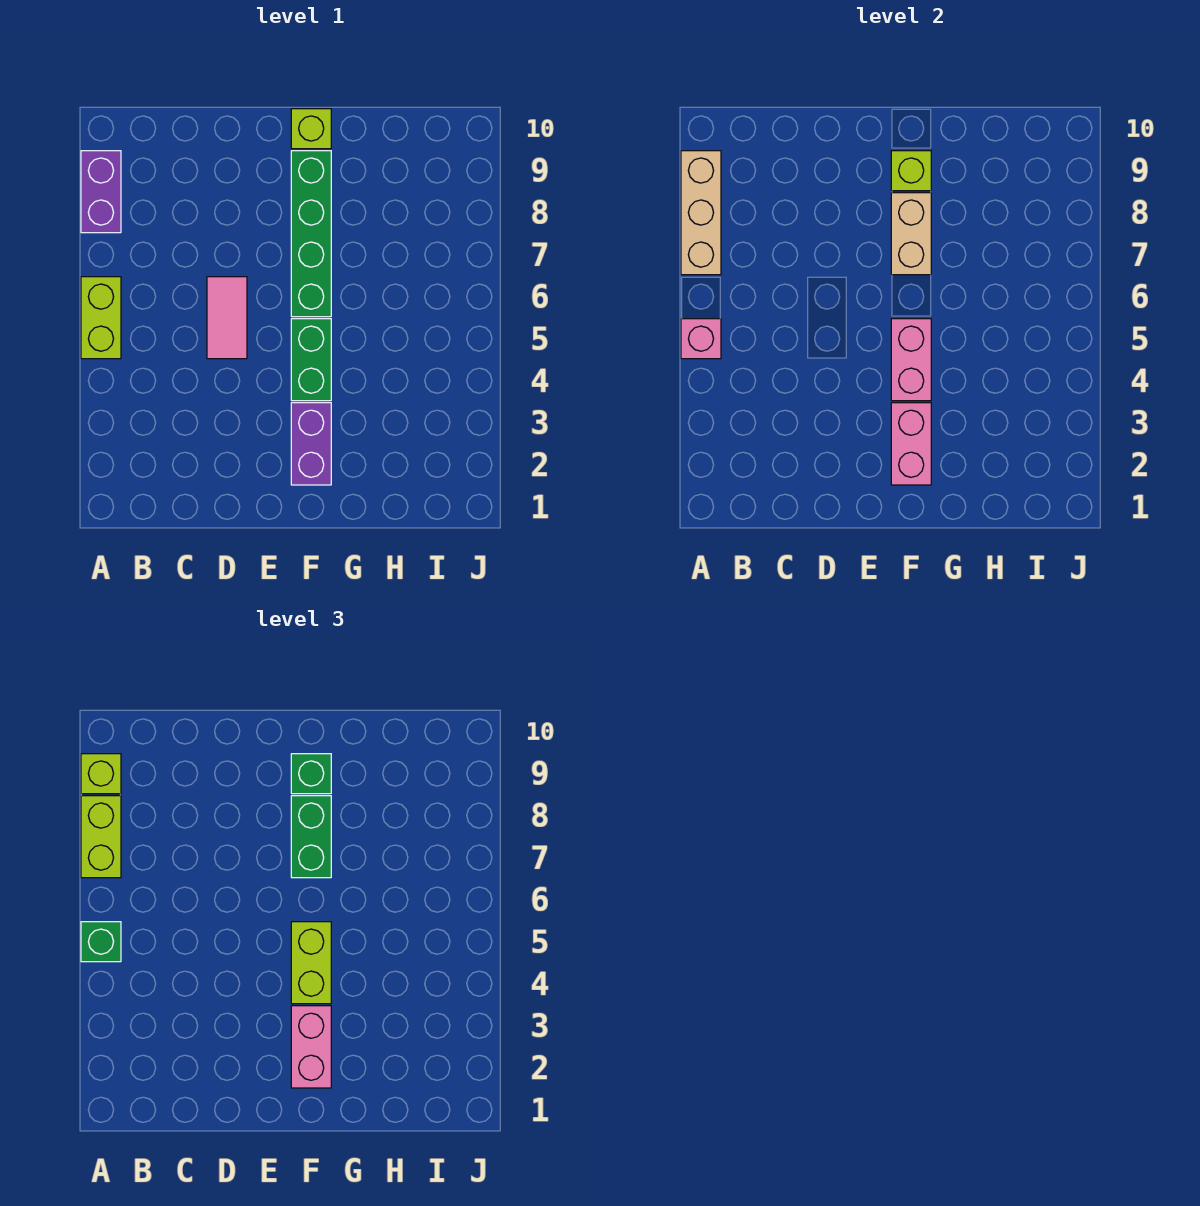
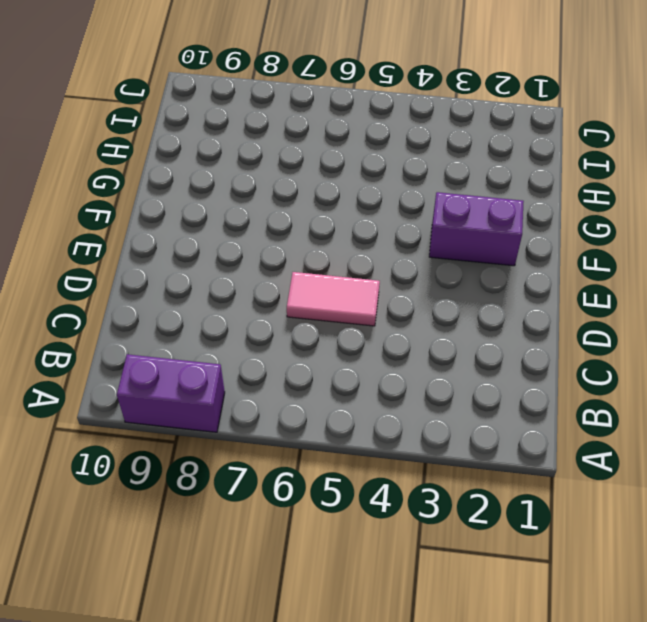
none -> lime 1x2 brick [81,277,121,359]
none -> green 1x2 brick [291,319,331,401]
none -> green 1x4 brick [291,151,331,317]

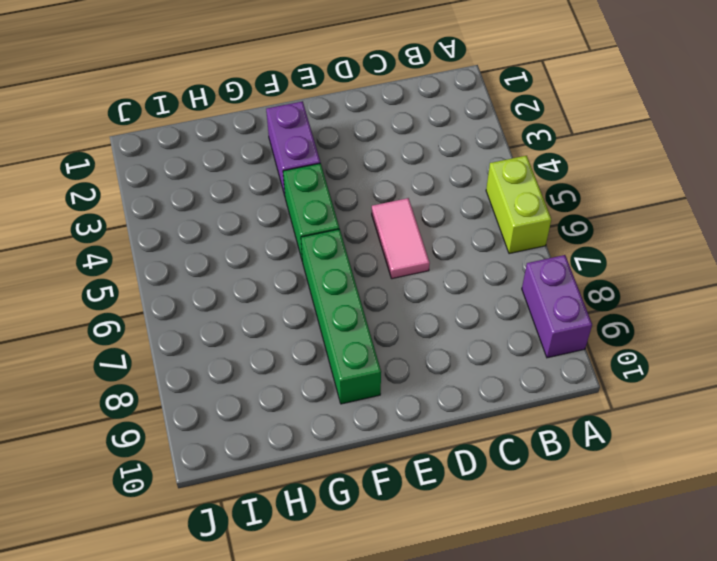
none -> lime 1x1 brick [291,109,331,149]
none -> pink 1x1 brick [681,319,721,359]
none -> tan 1x3 brick [681,151,721,275]

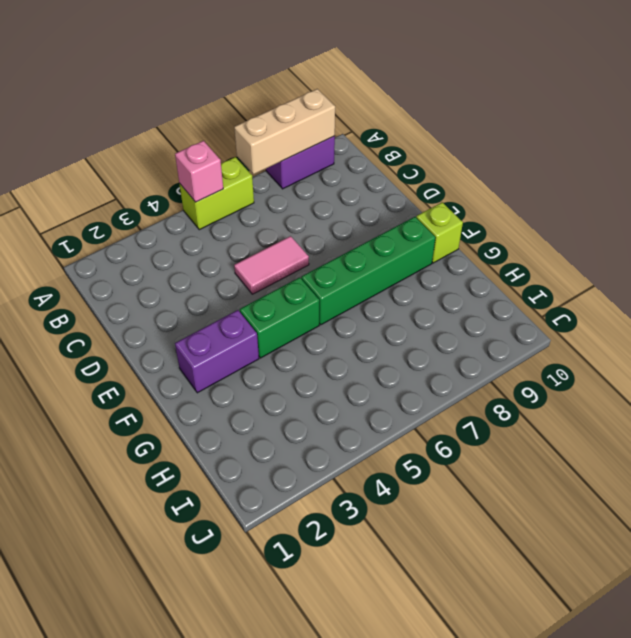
none -> pink 1x2 brick [891,403,931,485]
none -> pink 1x2 brick [891,319,931,401]
none -> tan 1x2 brick [891,193,931,275]

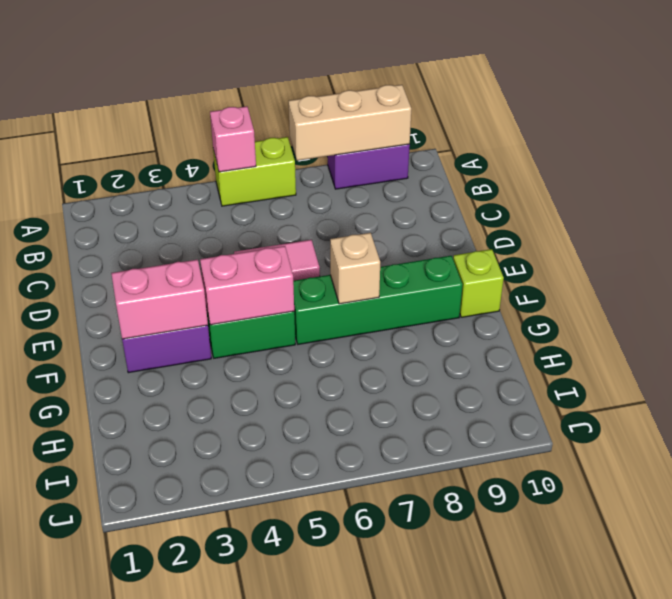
tan 1x1 brick [330,233,380,304] -> tan 1x2 brick [891,193,931,275]
none -> lime 1x1 brick [891,151,931,191]
none -> green 1x1 brick [81,922,121,962]
none -> lime 1x2 brick [81,796,121,878]

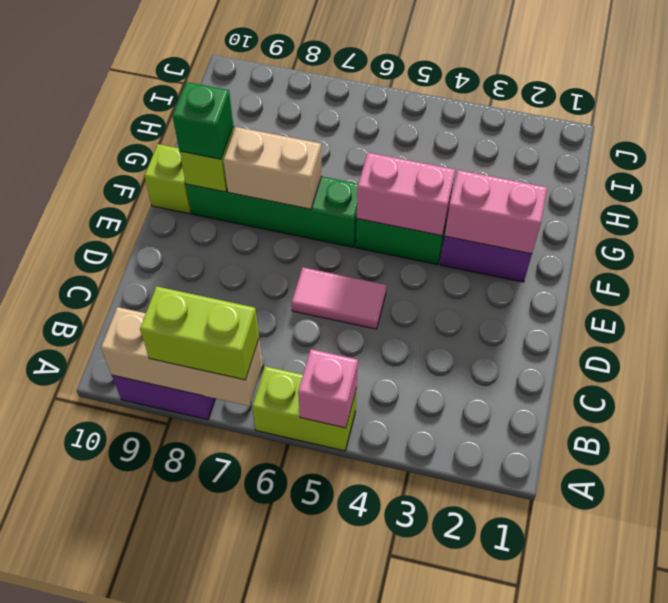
none -> green 1x1 brick [81,922,121,962]
none -> lime 1x1 brick [81,754,121,794]
none -> pink 1x2 brick [291,1006,331,1088]

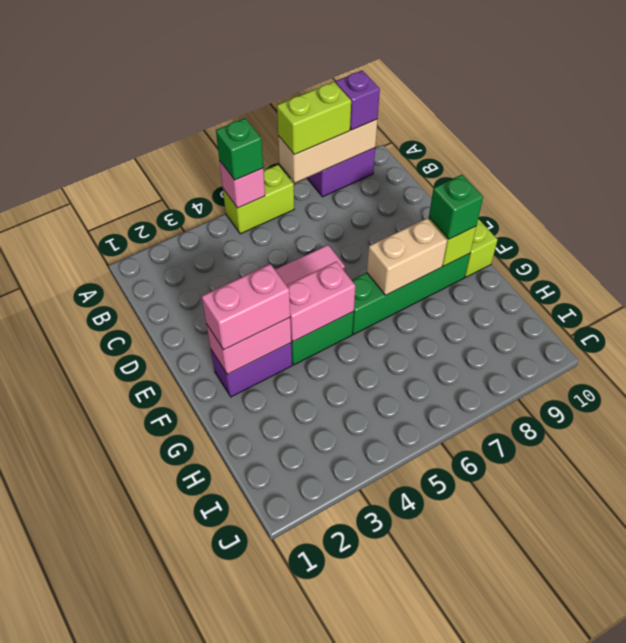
purple 1x1 brick [335,70,380,130] -> lime 1x1 brick [81,754,121,794]
none -> lime 1x2 brick [291,922,331,1004]
none -> green 1x2 brick [291,796,331,878]

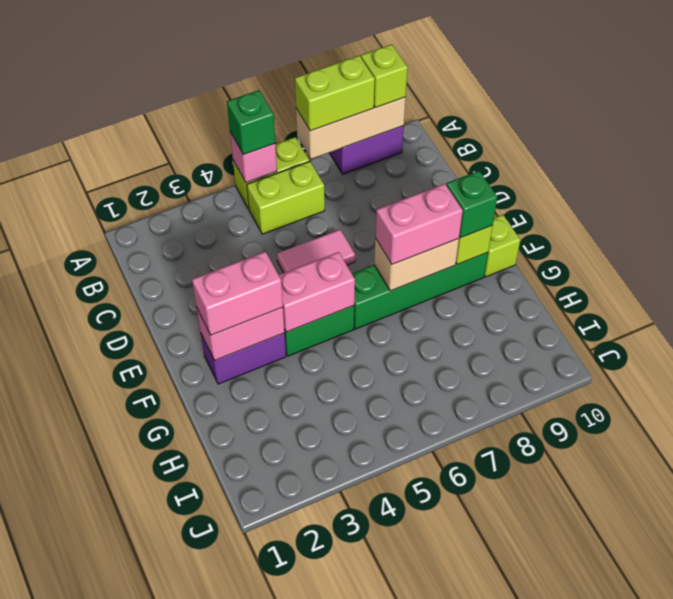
lime 1x2 brick [247,161,325,234] -> lime 1x2 brick moved to [291,922,331,1004]
pink 1x2 brick [375,184,463,264] -> green 1x2 brick [291,796,331,878]

